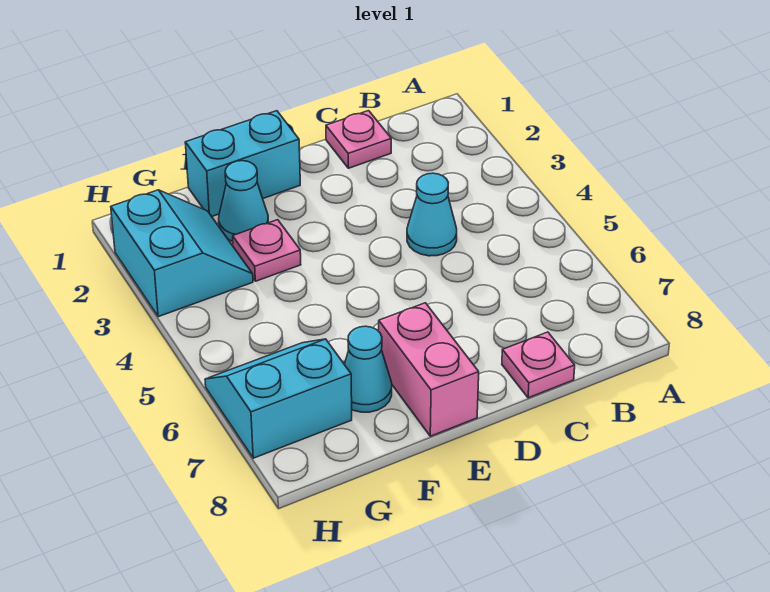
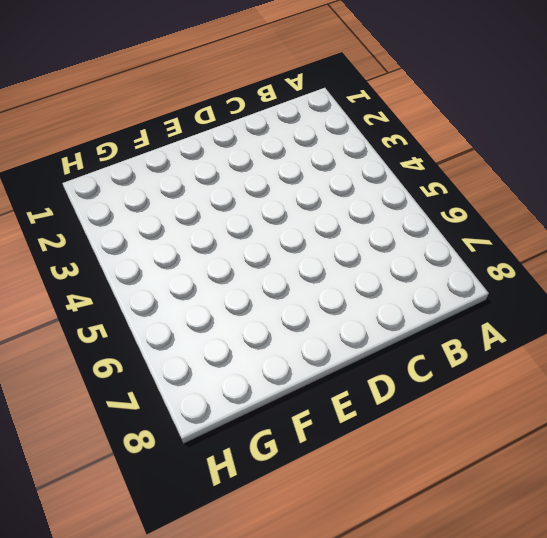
none -> pink 1x1 plate [326,111,391,168]
none -> cyan 1x1 cone [407,173,457,256]

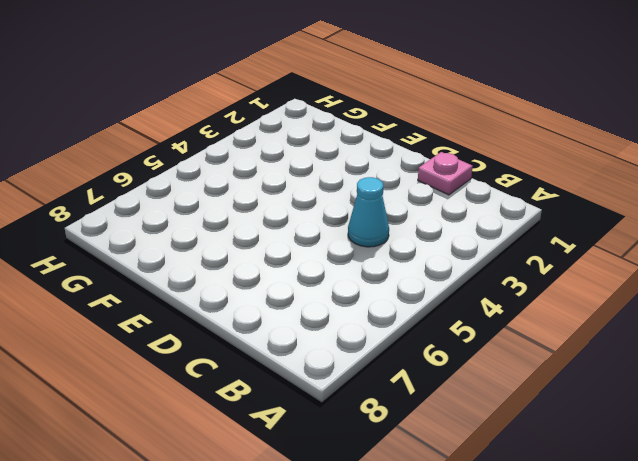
none -> pink 1x1 plate [502,332,575,398]
none -> cyan 1x2 brick [185,111,300,216]

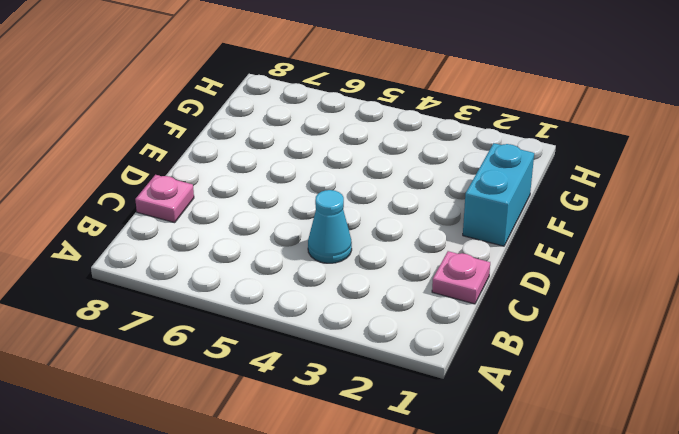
none -> pink 1x2 brick [379,303,479,436]
none -> cyan 1x1 cone [219,161,268,241]

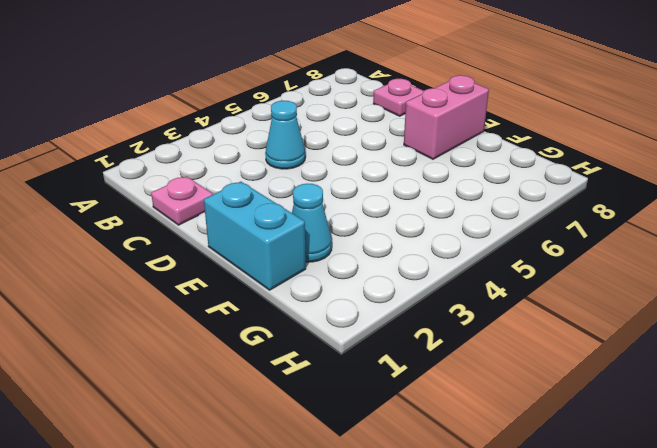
none -> pink 1x1 plate [233,220,301,281]
none -> cyan 1x1 cone [344,326,392,412]

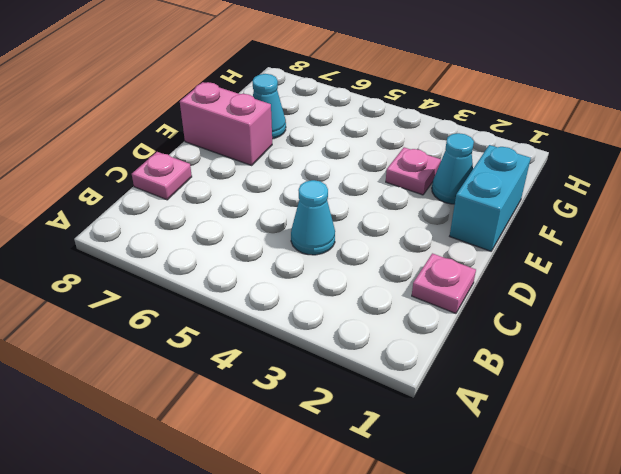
none -> cyan 2x2 slope [111,190,253,317]
none -> cyan 2x2 slope [205,339,352,458]

